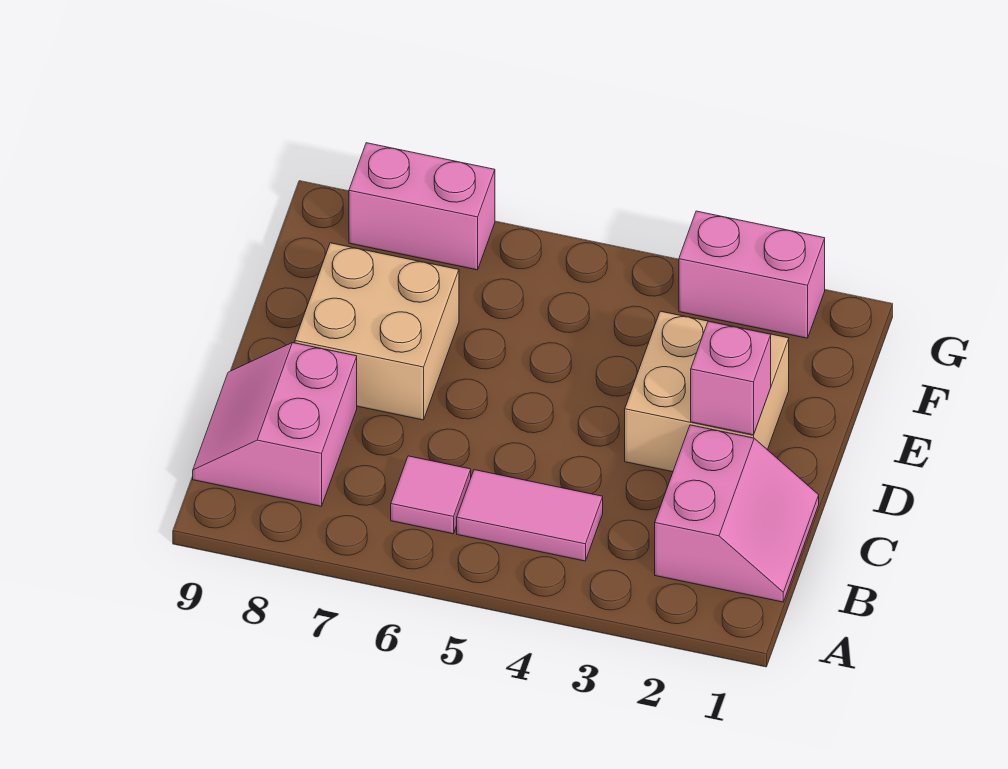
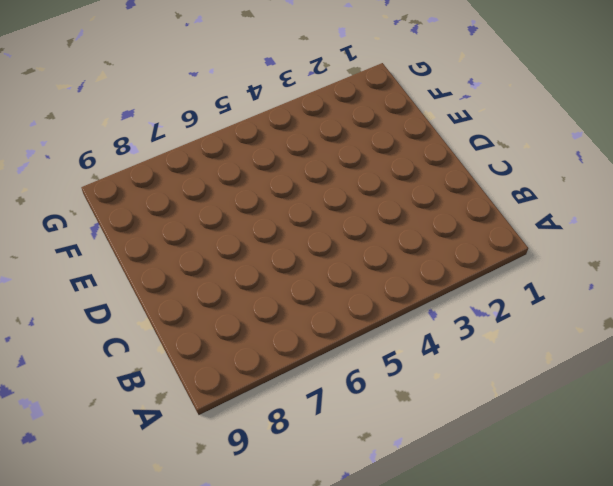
none -> pink 2x2 slope [655,425,819,602]
none -> pink 1x2 tile [457,470,603,561]

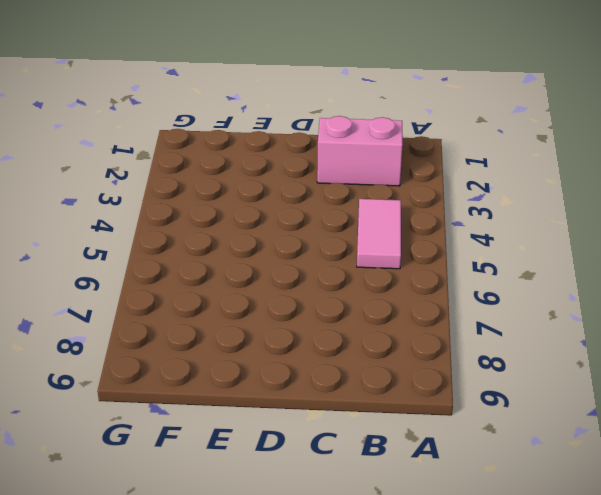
none -> pink 1x1 tile [391,456,471,534]
none -> pink 2x2 slope [193,343,357,506]

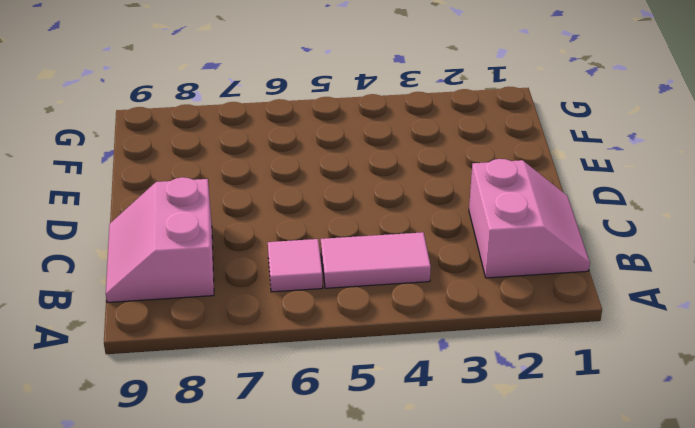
none -> tan 2x2 brick [625,311,789,472]
none -> tan 2x2 brick [295,243,459,420]

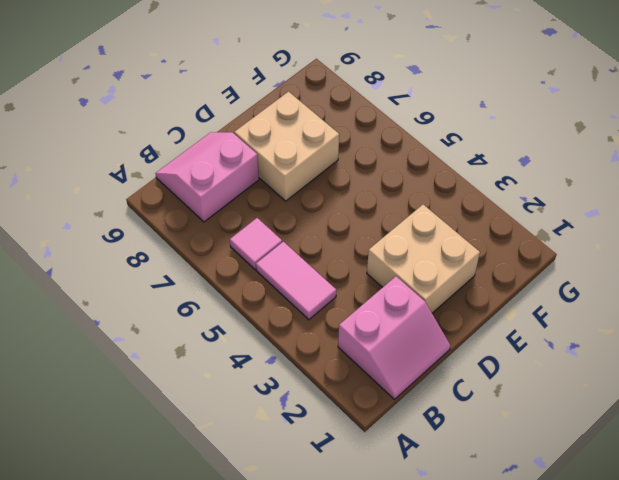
none -> pink 1x2 brick [679,211,825,338]
none -> pink 1x2 brick [349,143,495,270]

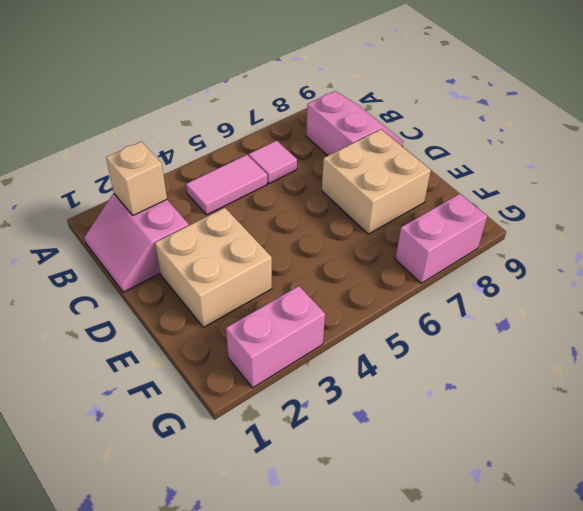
tan 1x1 brick [106,142,167,215] -> none
none -> pink 1x1 brick [691,321,771,435]

